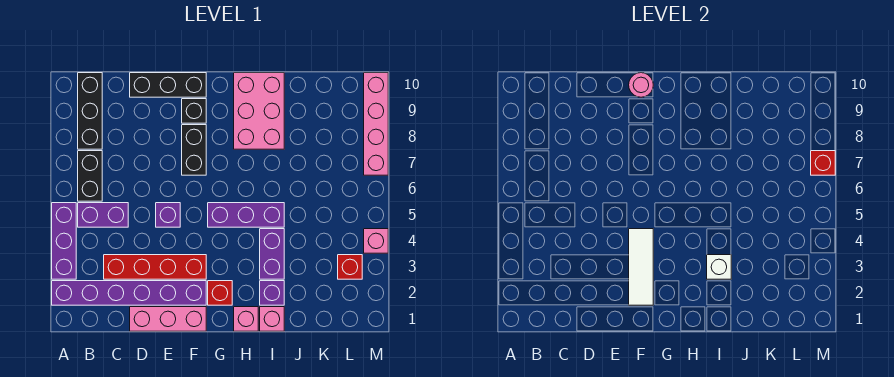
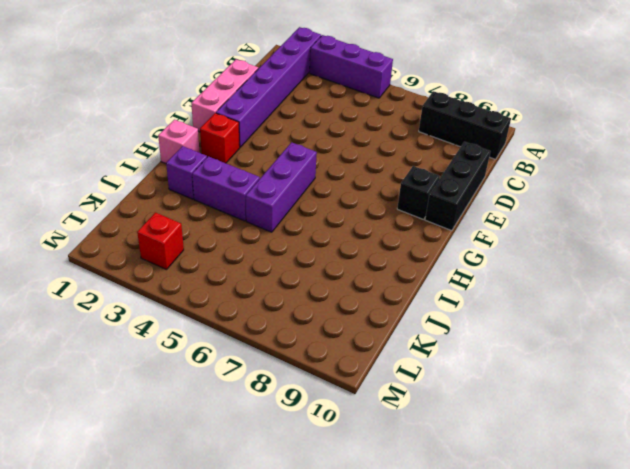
none -> purple 1x2 brick [78,203,128,227]
none -> black 1x2 brick [78,151,102,201]
none -> red 1x4 brick [104,255,206,279]

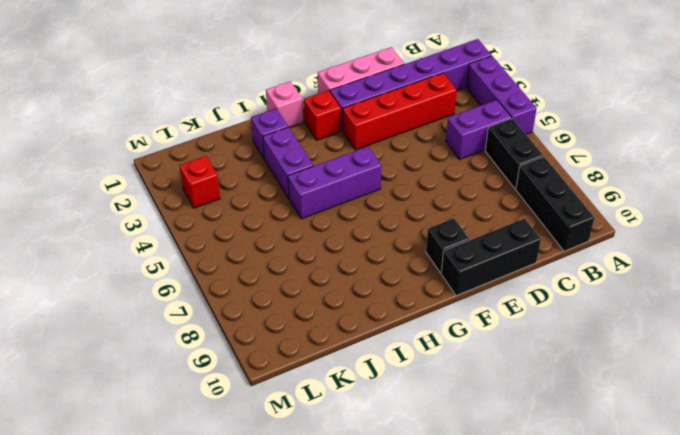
none -> purple 1x1 brick [156,203,180,227]
none -> black 1x2 brick [182,125,206,175]
none -> pink 2x3 brick [234,73,284,149]

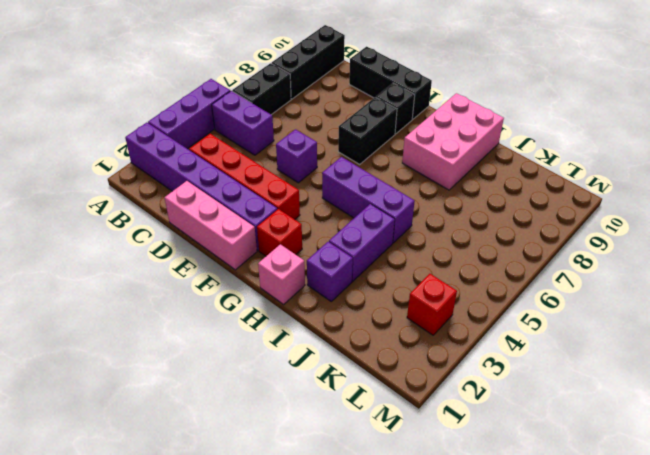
none -> pink 1x1 brick [260,307,284,331]
none -> pink 1x1 brick [364,229,388,253]
none -> pink 1x4 brick [364,73,388,175]

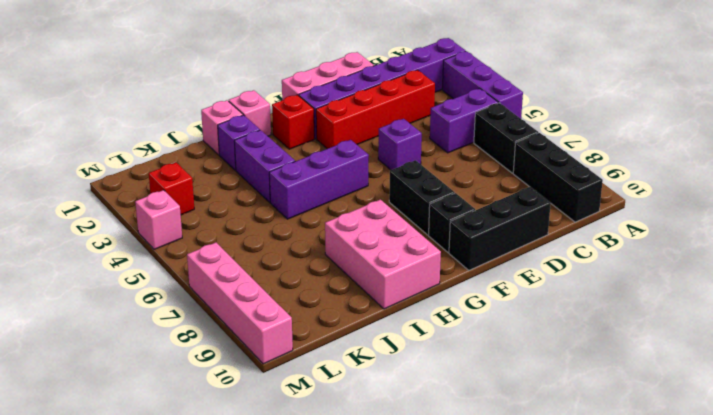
none -> white 1x3 tile [629,229,653,305]
none -> pink 1x1 round brick [629,73,653,97]
none -> white 1x1 brick [707,255,731,279]

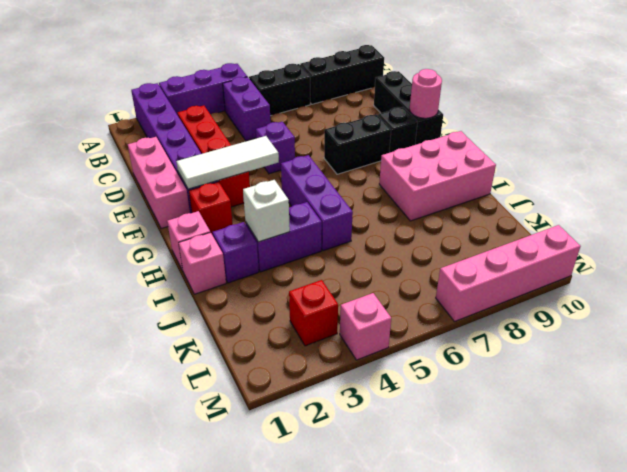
none -> red 1x1 brick [811,151,835,175]

